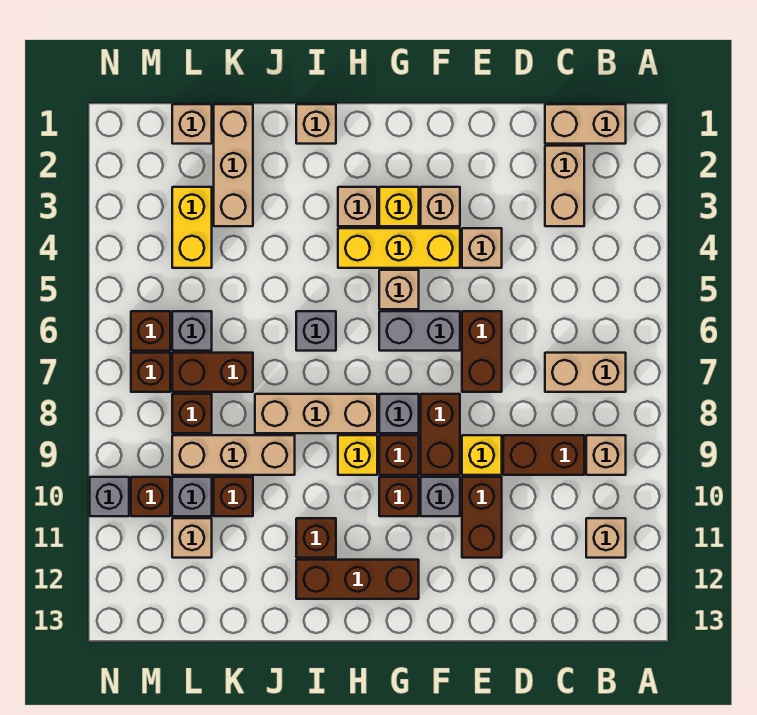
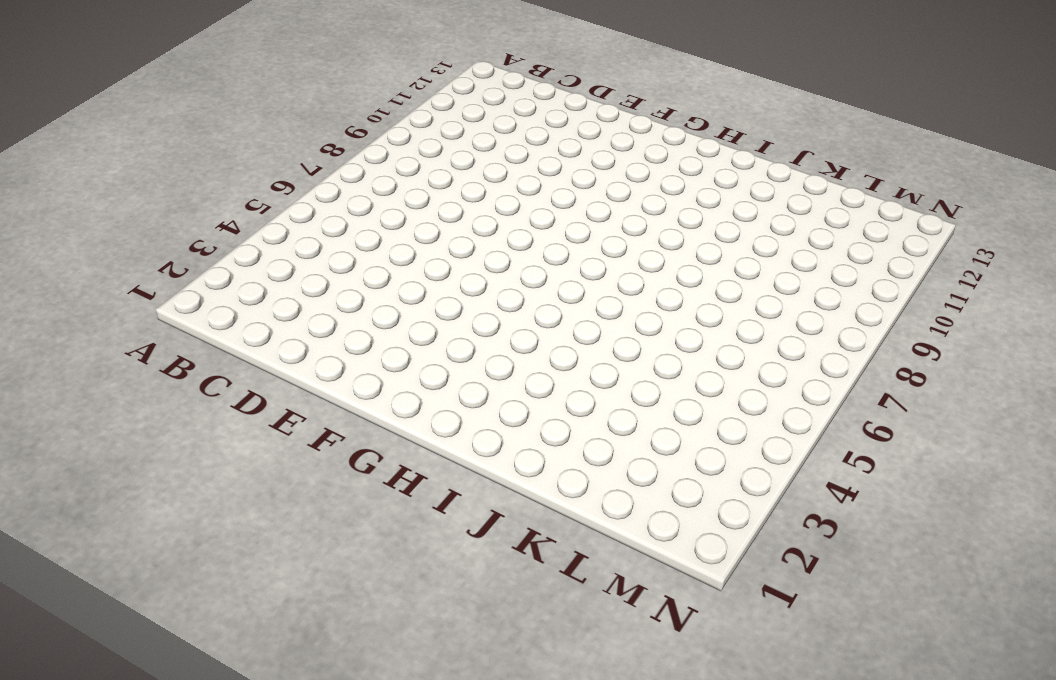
none -> tan 1x2 brick [545,104,626,144]
none -> tan 1x2 brick [545,353,626,392]
none -> tan 1x1 brick [586,435,626,475]
none -> tan 1x1 brick [586,518,626,558]

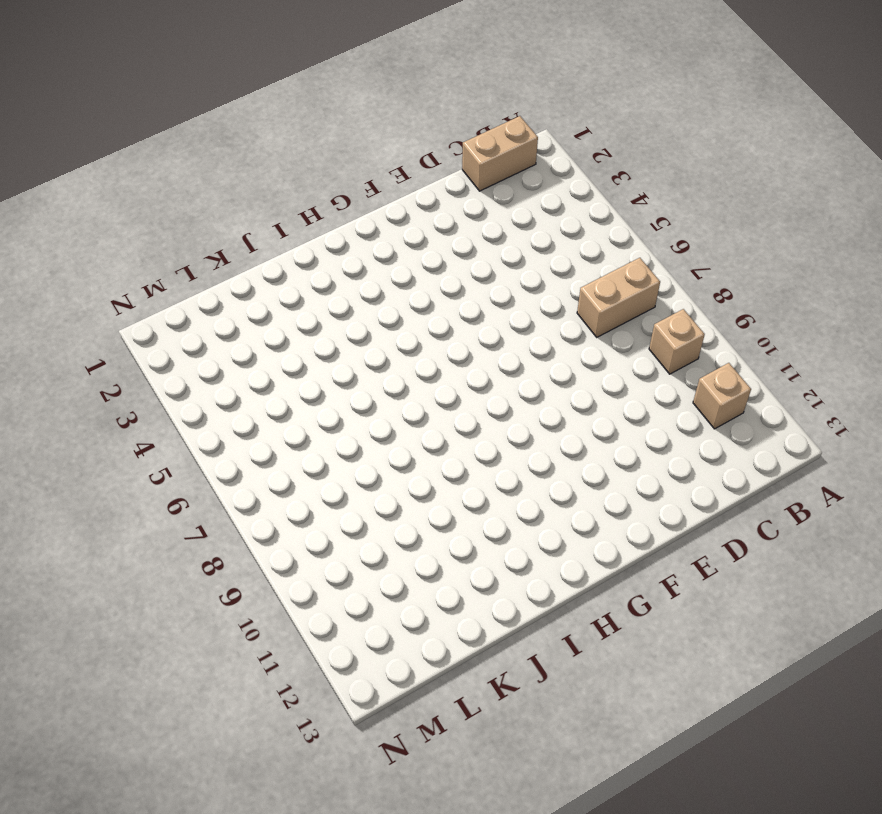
none -> tan 1x2 brick [545,146,584,226]
none -> brown 1x2 brick [503,435,584,475]
none -> tan 1x1 brick [462,228,502,268]
none -> brown 1x2 brick [462,311,502,392]

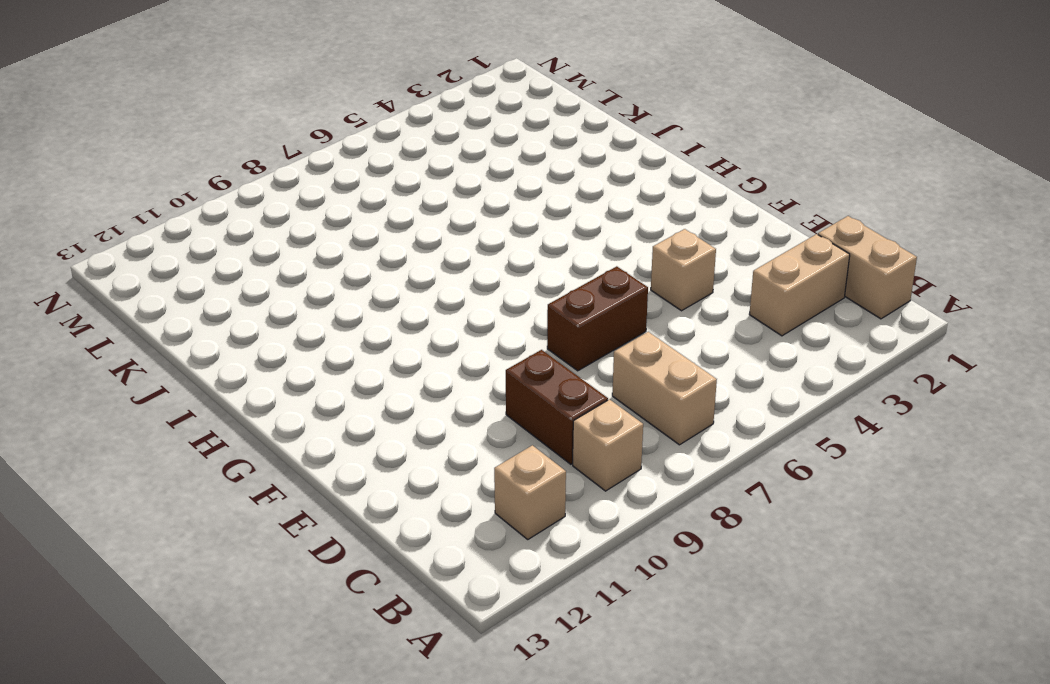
none -> yellow 1x1 brick [462,435,502,475]
none -> brown 1x2 brick [462,477,502,558]
none -> tan 1x1 brick [421,187,460,226]
none -> yellow 1x3 brick [338,228,460,268]

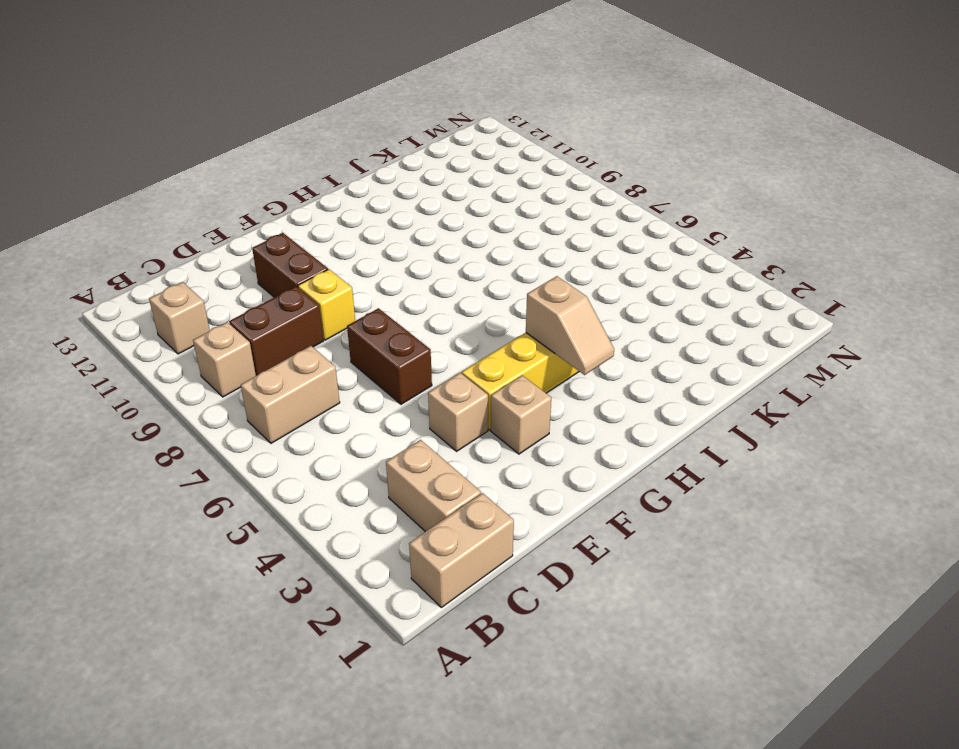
tan 1x2 slope [526,276,614,375] -> none
none -> grey 1x2 brick [379,311,460,351]
none -> brown 1x2 brick [421,394,460,475]
none -> grey 1x1 brick [421,477,460,516]
none -> yellow 1x1 brick [379,187,419,226]

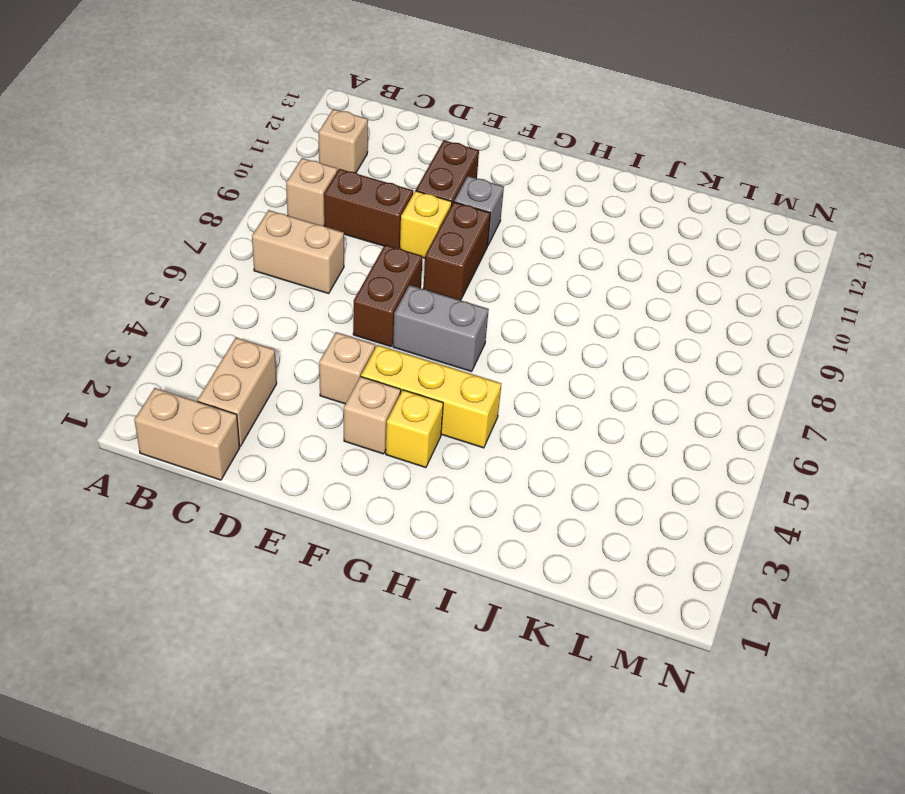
none -> tan 1x1 brick [379,270,419,309]
none -> grey 1x1 brick [379,394,419,433]
none -> brown 1x1 brick [379,435,419,475]
none -> brown 1x1 brick [379,477,419,516]

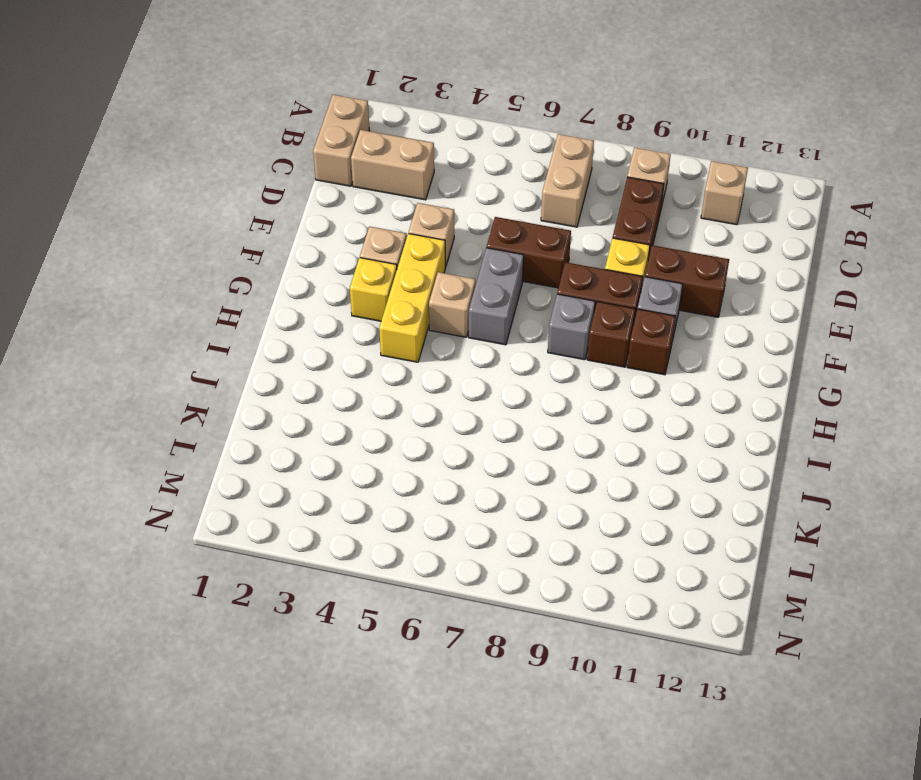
none -> brown 1x3 brick [296,560,419,599]
none -> tan 1x1 brick [338,187,377,226]
none -> tan 1x3 brick [255,394,377,433]
none -> yellow 1x1 brick [338,435,377,475]

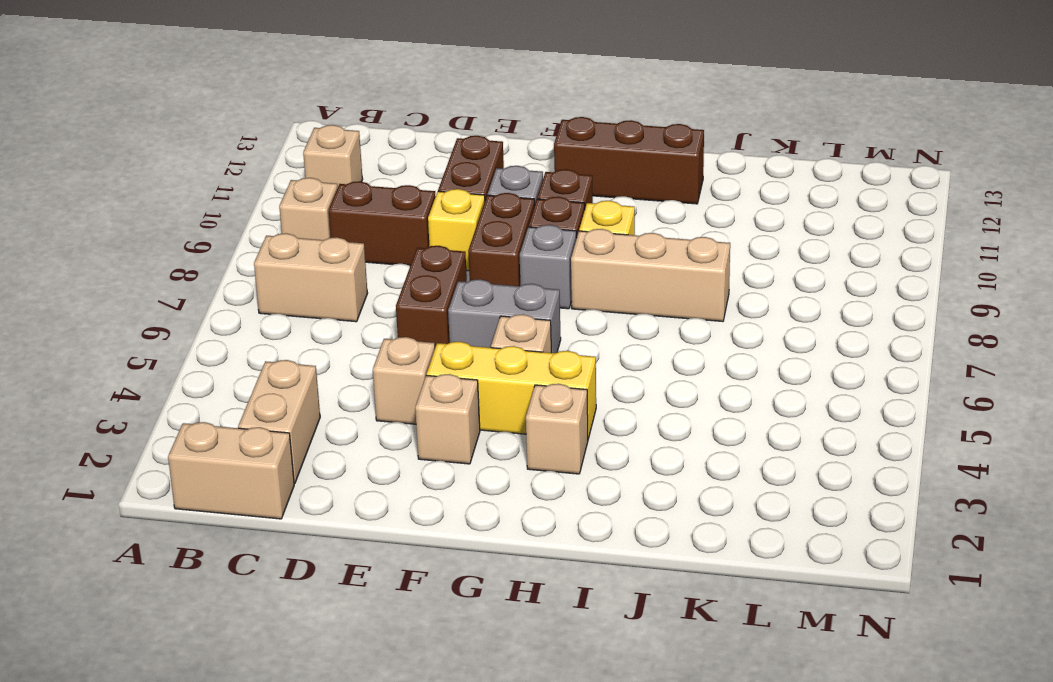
none -> yellow 1x1 brick [379,187,419,226]
none -> tan 1x1 brick [296,104,336,144]
none -> grey 1x1 brick [296,311,336,351]
none -> brown 1x1 brick [296,518,336,558]

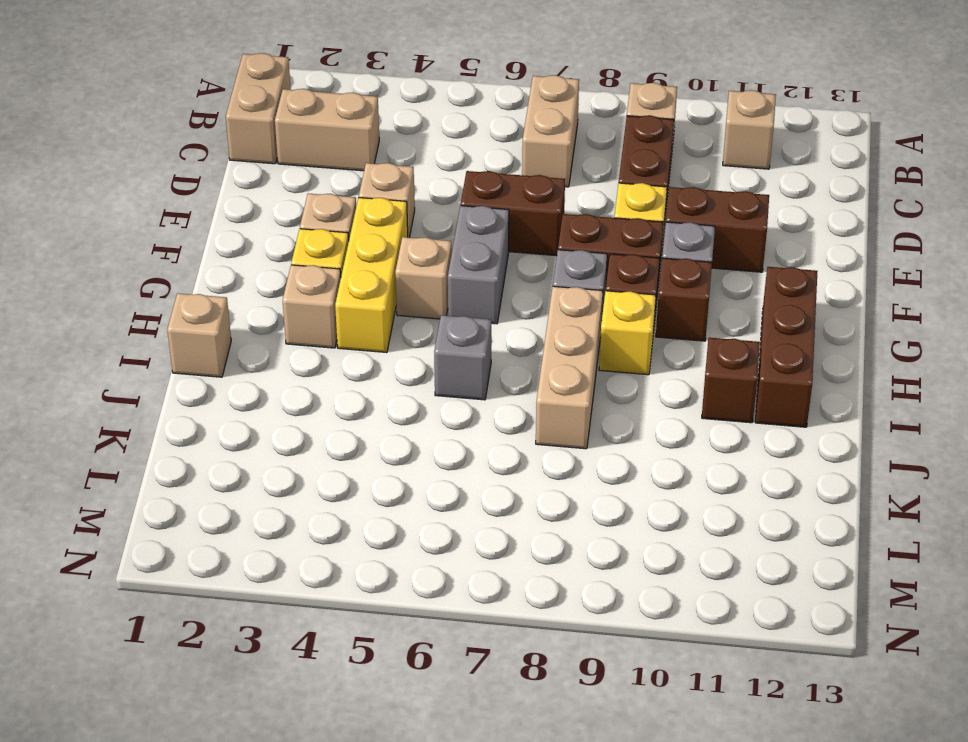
none -> tan 1x3 brick [172,435,295,475]
none -> tan 1x3 brick [214,104,253,226]
none -> brown 1x2 brick [172,353,253,392]
none -> brown 1x1 brick [214,477,253,516]

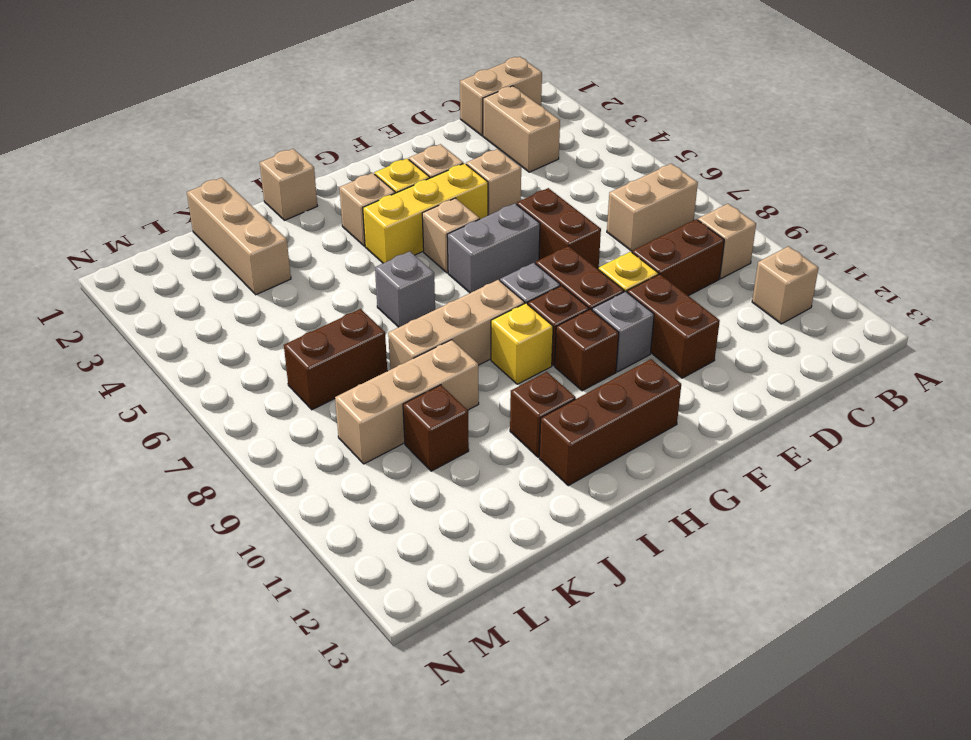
none -> tan 1x1 brick [172,104,212,144]
none -> yellow 1x2 brick [172,187,212,268]
none -> grey 1x1 brick [172,311,212,351]
none -> brown 1x1 brick [172,394,212,433]

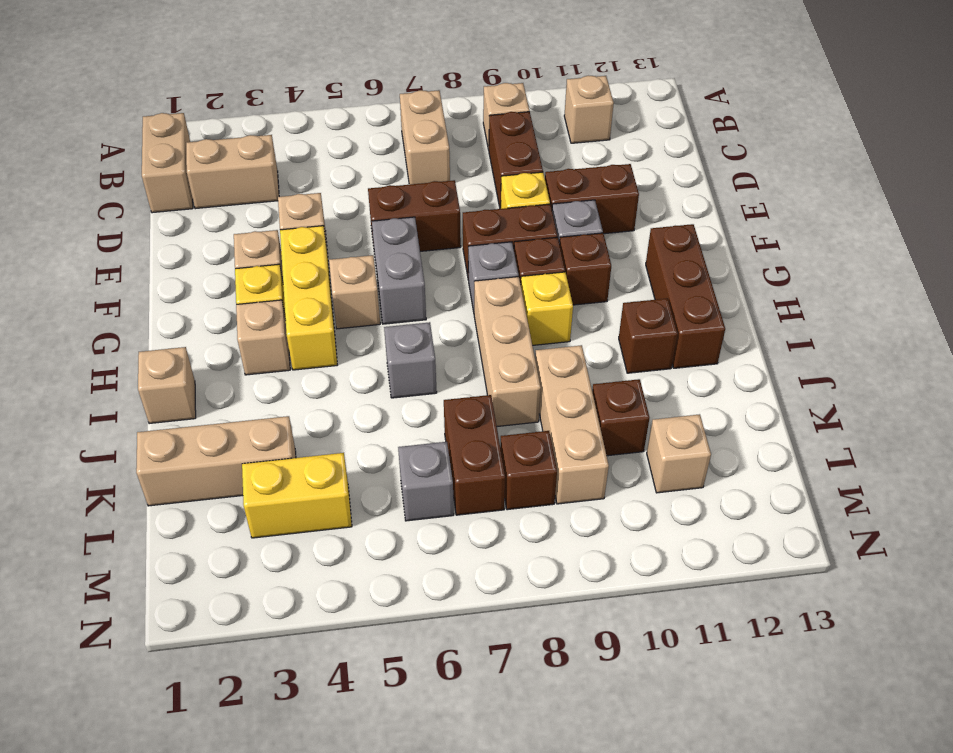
none -> tan 1x1 brick [172,104,212,144]
none -> grey 1x1 brick [172,477,212,516]
none -> brown 1x1 brick [131,311,170,351]
none -> brown 1x1 brick [131,353,170,392]

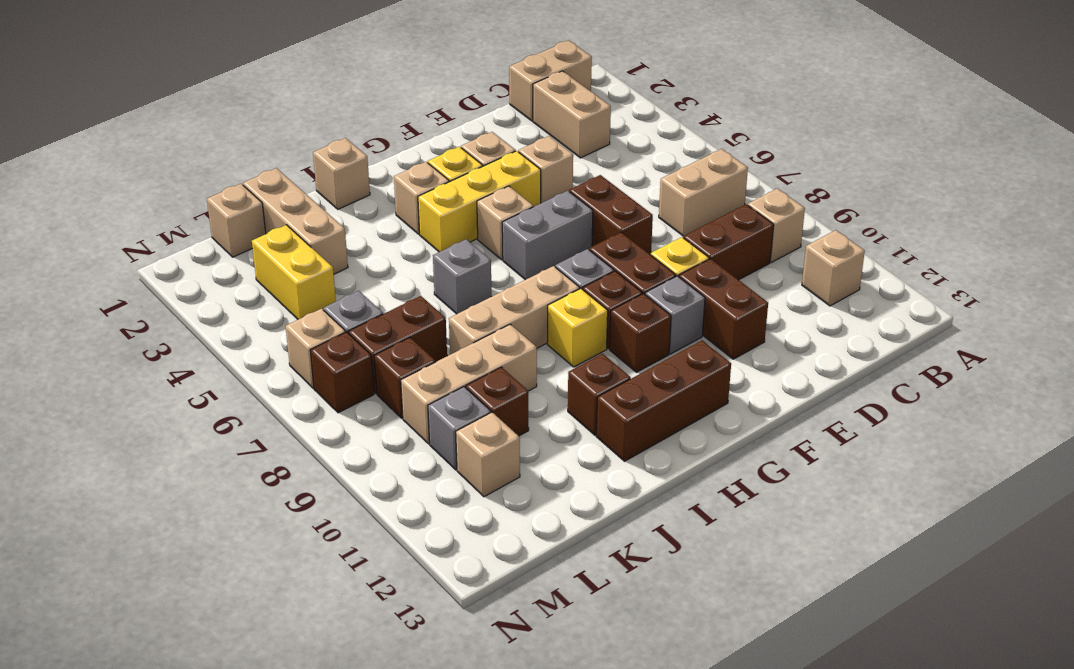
tan 1x1 brick [286,309,346,388] -> brown 1x1 brick [131,311,170,351]
none -> brown 1x1 brick [131,477,170,516]
none -> grey 1x1 brick [90,477,129,516]

